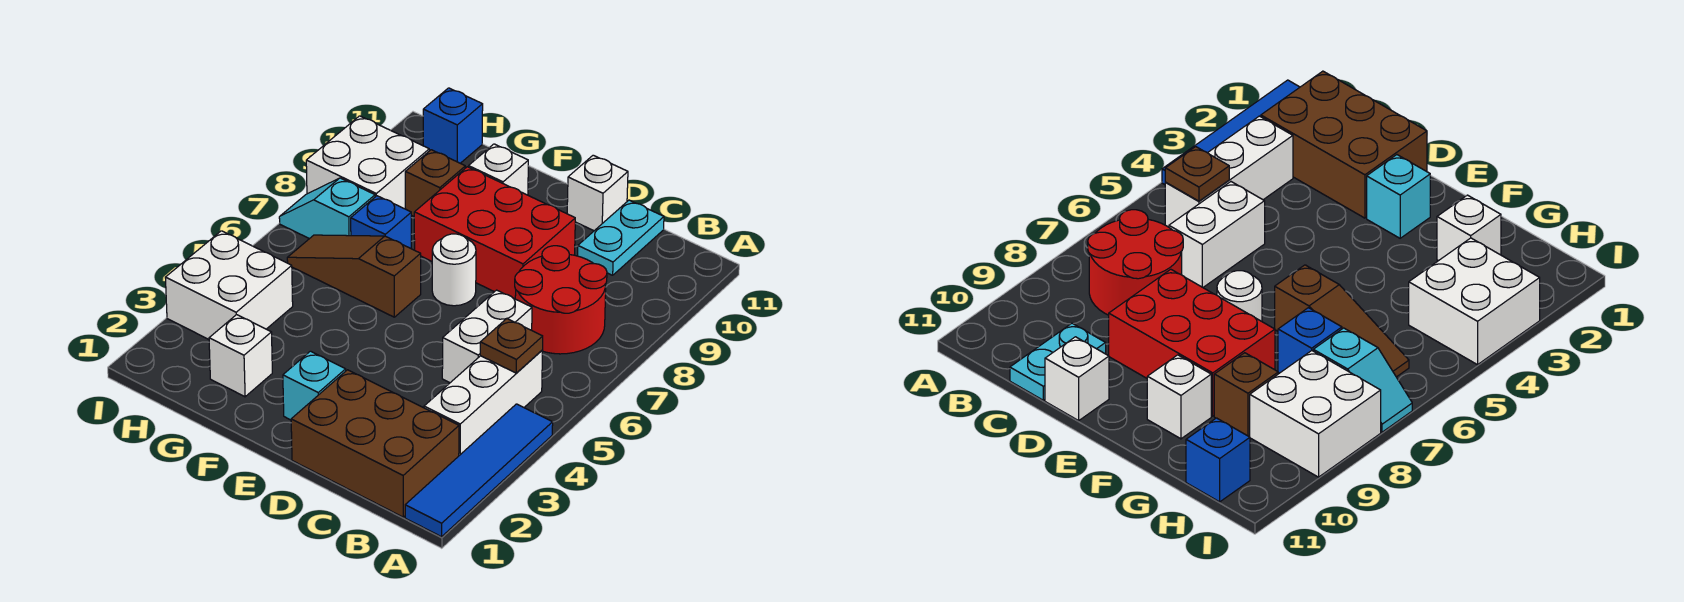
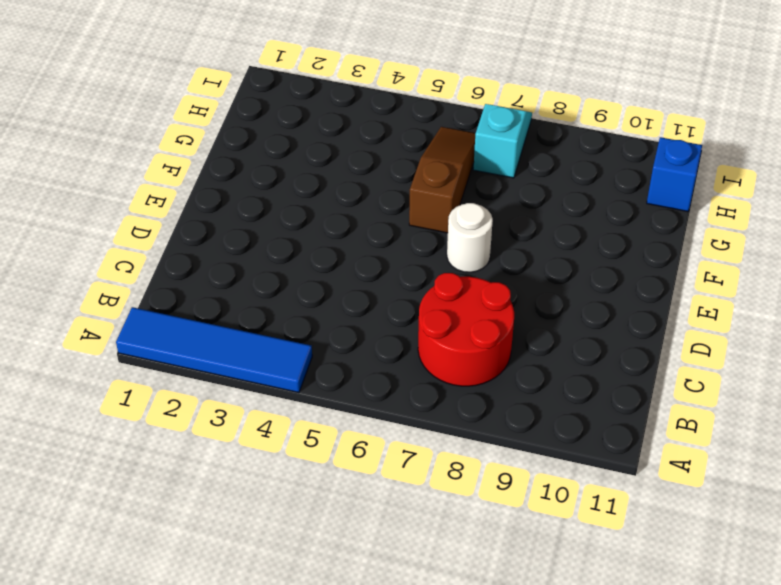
none -> brown 2x3 brick [291,370,459,517]
none -> white 1x3 brick [424,350,543,455]
none -> white 1x2 brick [442,290,532,383]

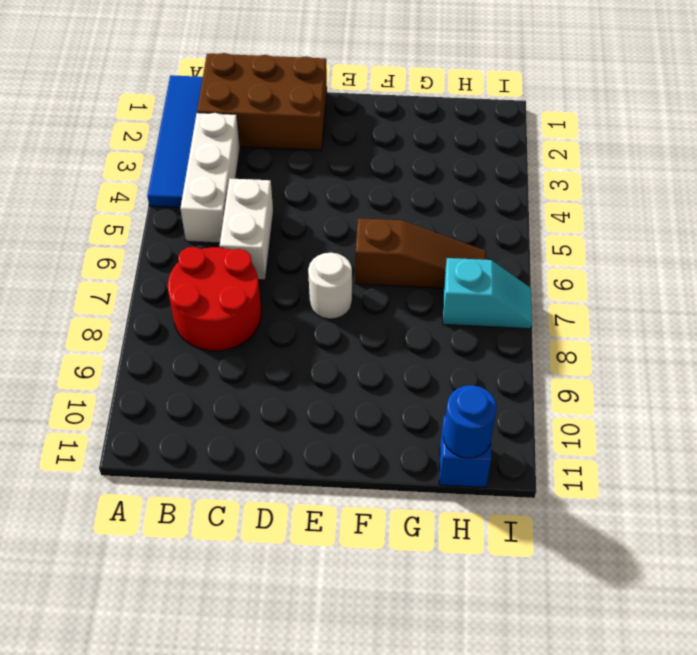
blue 1x1 round brick [443,385,497,458] -> none
none -> cyan 1x2 plate [578,200,664,275]
none -> red 2x3 brick [414,167,575,299]
none -> white 1x1 brick [567,155,628,231]

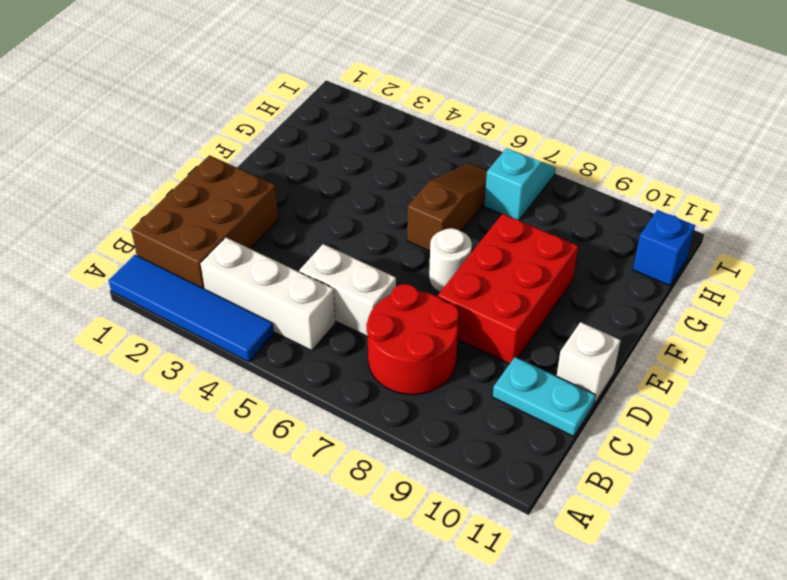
none -> cyan 1x1 brick [283,351,346,420]
none -> white 1x1 brick [469,144,528,195]
none -> white 1x1 brick [209,315,272,397]

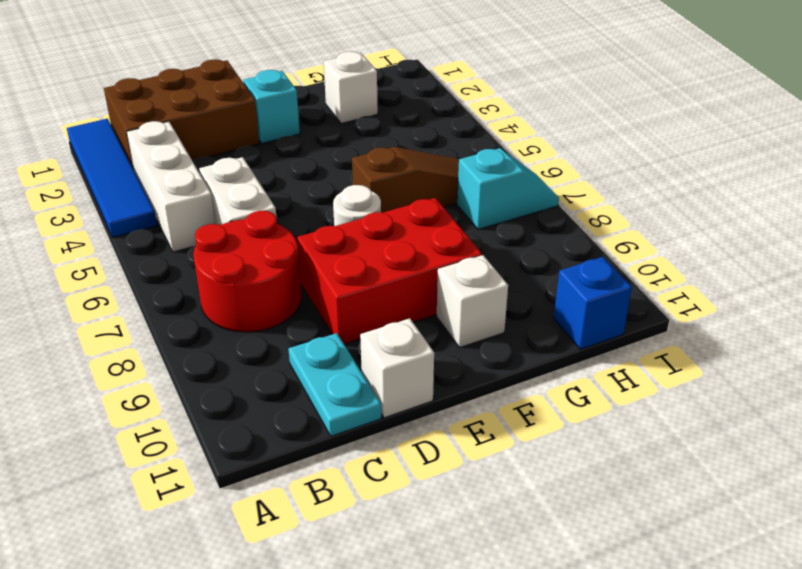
none -> blue 1x1 brick [351,196,411,248]
none -> brown 1x1 brick [405,150,465,216]
none -> white 2x2 brick [165,231,293,339]

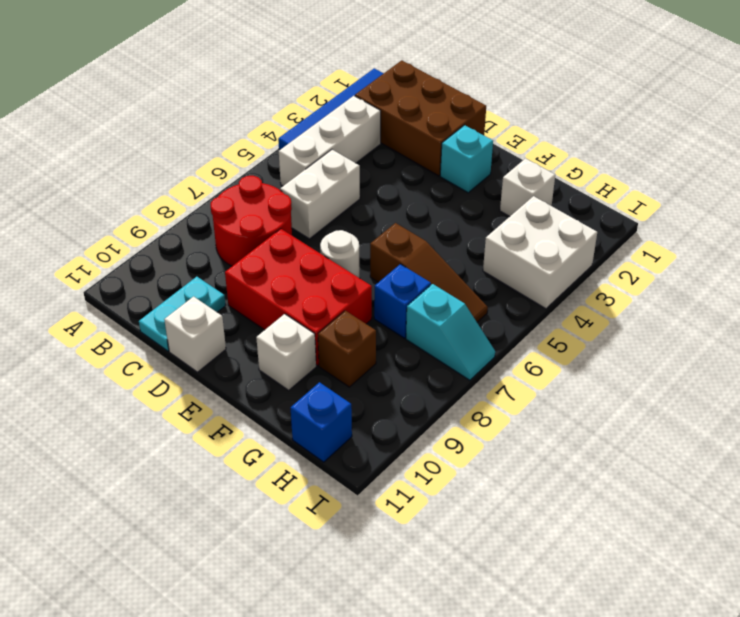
none -> white 2x2 brick [306,116,429,209]
none -> brown 1x1 plate [480,319,543,373]

